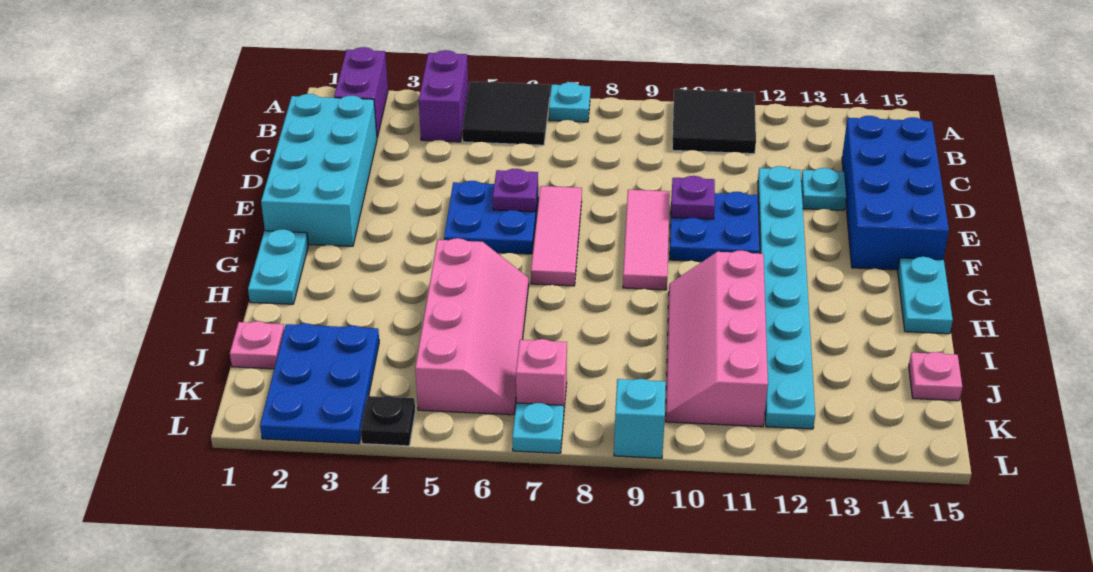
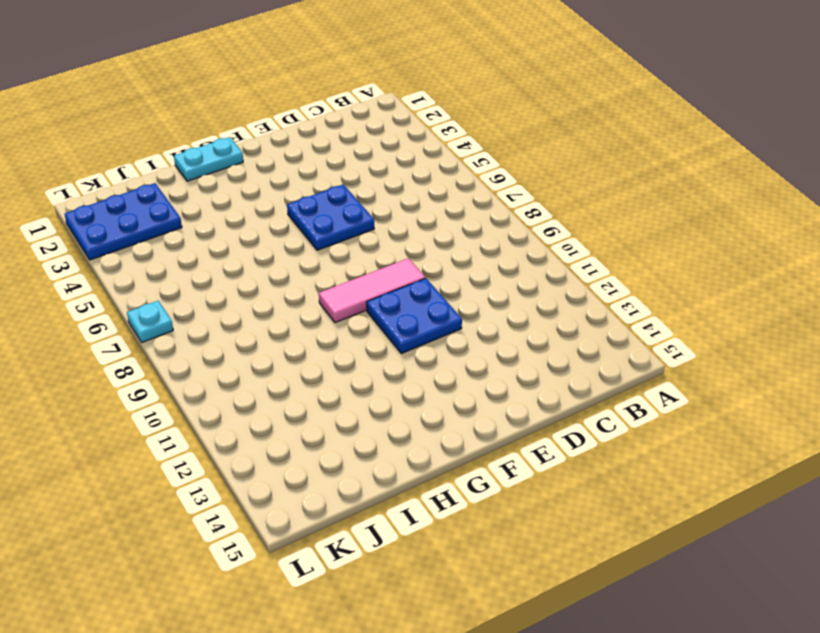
none -> purple 1x2 brick [334,47,388,138]
none -> purple 1x2 brick [419,50,468,142]
none -> black 2x2 tile [462,81,550,145]

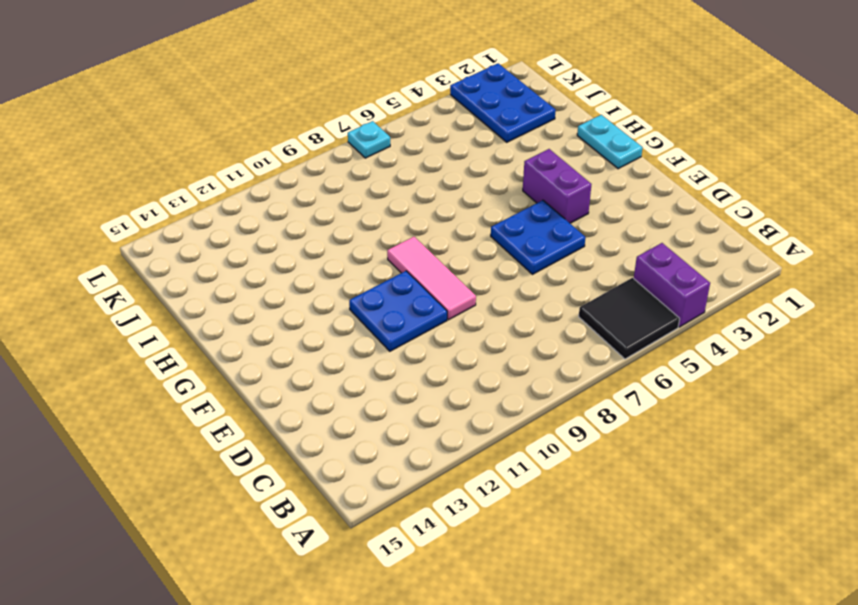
purple 1x2 brick [523,149,592,223] -> purple 1x2 brick moved to [334,47,388,138]
none -> cyan 1x1 plate [549,82,590,122]
none -> black 2x2 tile [672,89,756,154]
none -> cyan 2x4 brick [261,94,377,246]

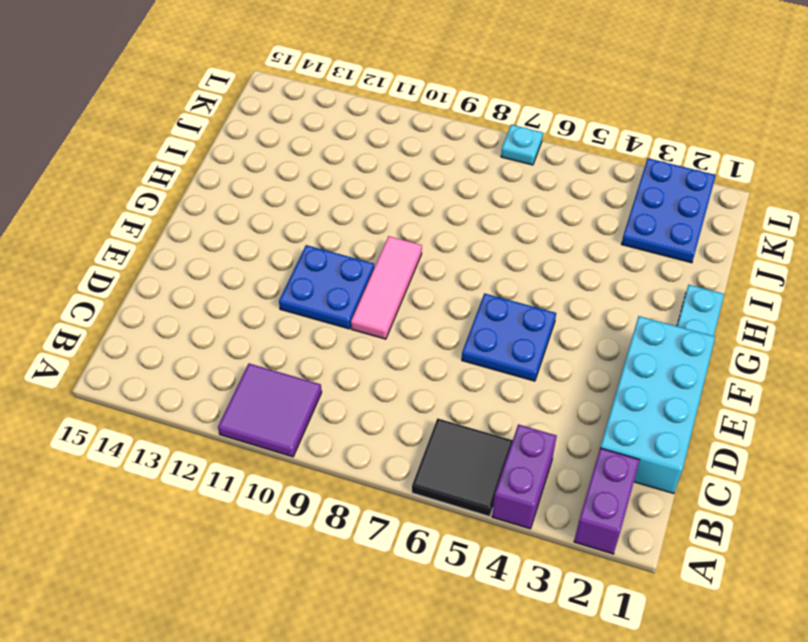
purple 2x2 tile [218,364,322,457] -> black 2x2 tile [672,89,756,154]
none -> cyan 1x1 plate [549,82,590,122]
none -> blue 2x4 brick [842,116,949,270]
none -> cyan 1x8 plate [758,166,815,429]

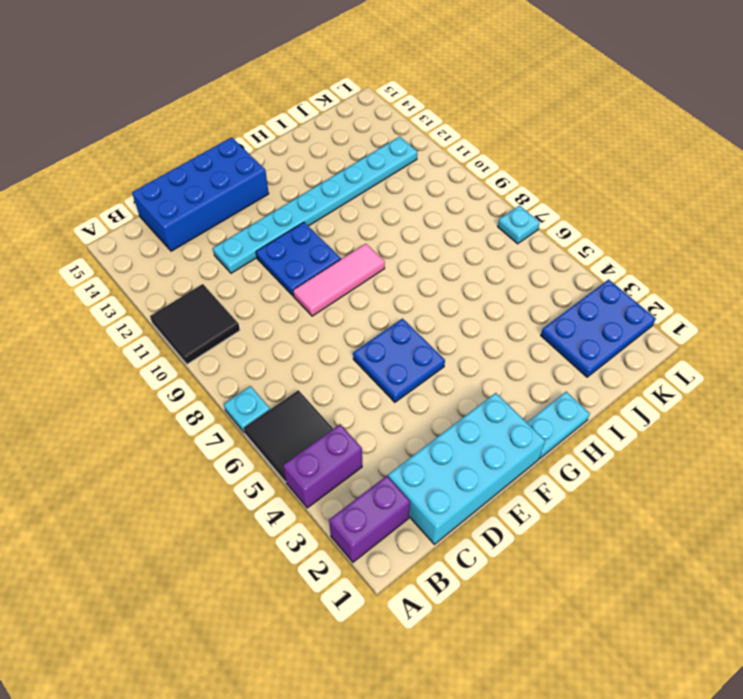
none -> cyan 1x1 plate [801,168,846,210]
none -> pink 1x3 tile [531,186,582,286]
none -> cyan 1x2 plate [898,257,953,334]

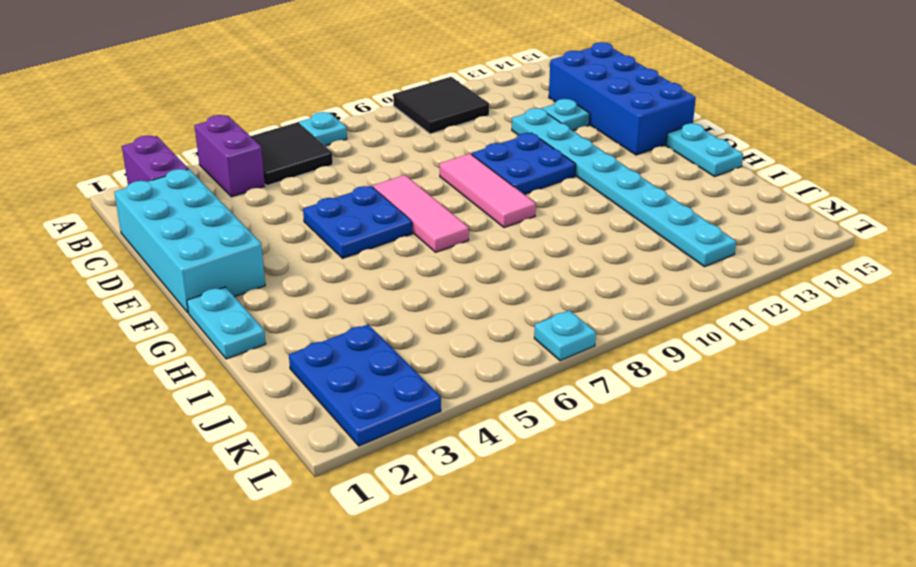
none -> pink 2x4 slope [415,238,529,415]
none -> pink 2x4 slope [666,250,768,427]
none -> pink 1x1 plate [230,321,284,369]

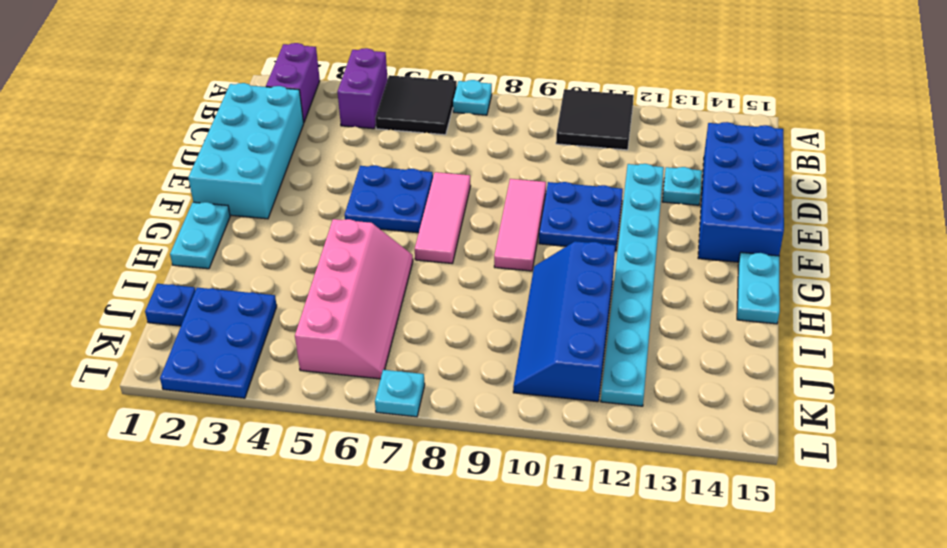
blue 2x4 slope [513,241,615,402] -> pink 2x4 slope [666,250,768,427]
blue 1x1 plate [145,284,196,326] -> pink 1x1 plate [230,321,284,369]
none -> pink 1x1 plate [909,352,962,401]
none -> pink 1x1 brick [516,339,567,408]
none -> black 1x1 plate [361,396,415,446]

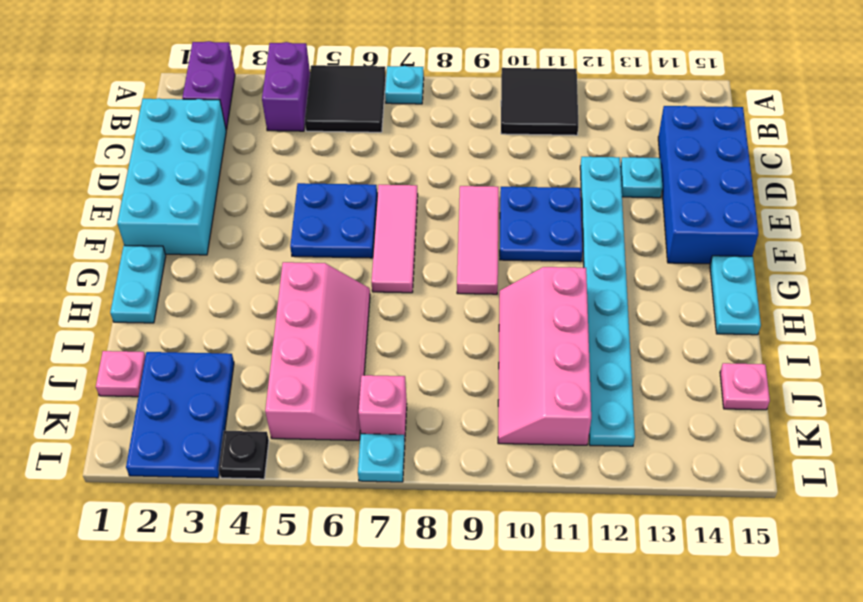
none -> cyan 1x1 brick [614,379,666,458]
none -> purple 1x1 plate [493,169,538,212]
none -> purple 1x1 plate [671,176,715,219]

